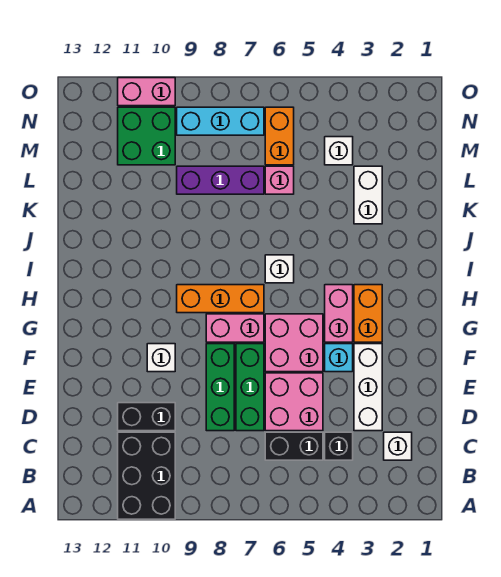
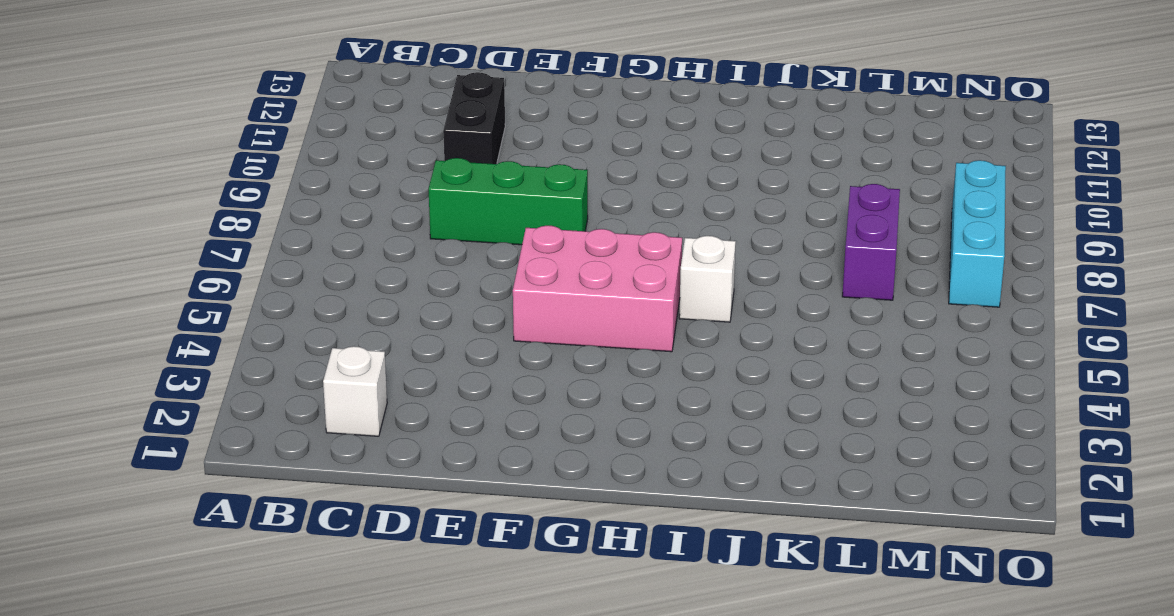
pink 2x3 brick [513,226,682,352] -> pink 2x2 brick [265,314,323,372]
purple 1x2 brick [842,184,900,300] -> purple 1x3 brick [177,166,264,194]
none -> black 2x3 brick [118,432,175,519]
none -> black 1x1 brick [325,432,353,460]
none -> black 1x2 brick [265,432,323,460]

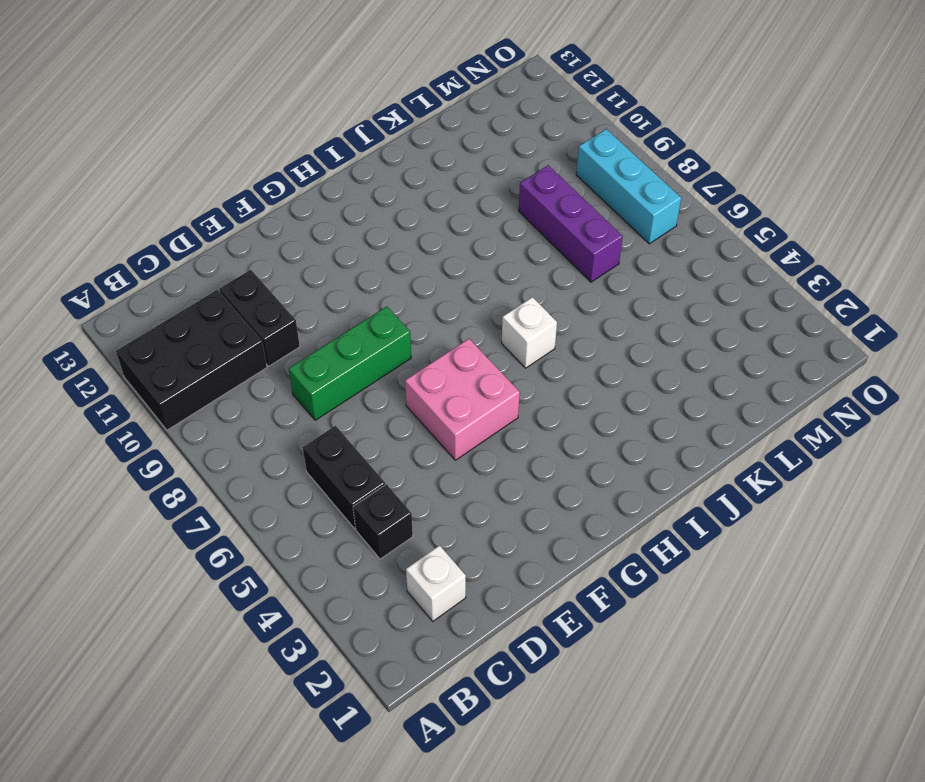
none -> white 1x3 brick [354,344,382,431]
none -> pink 2x2 brick [265,373,323,431]
none -> green 1x3 brick [236,344,264,431]

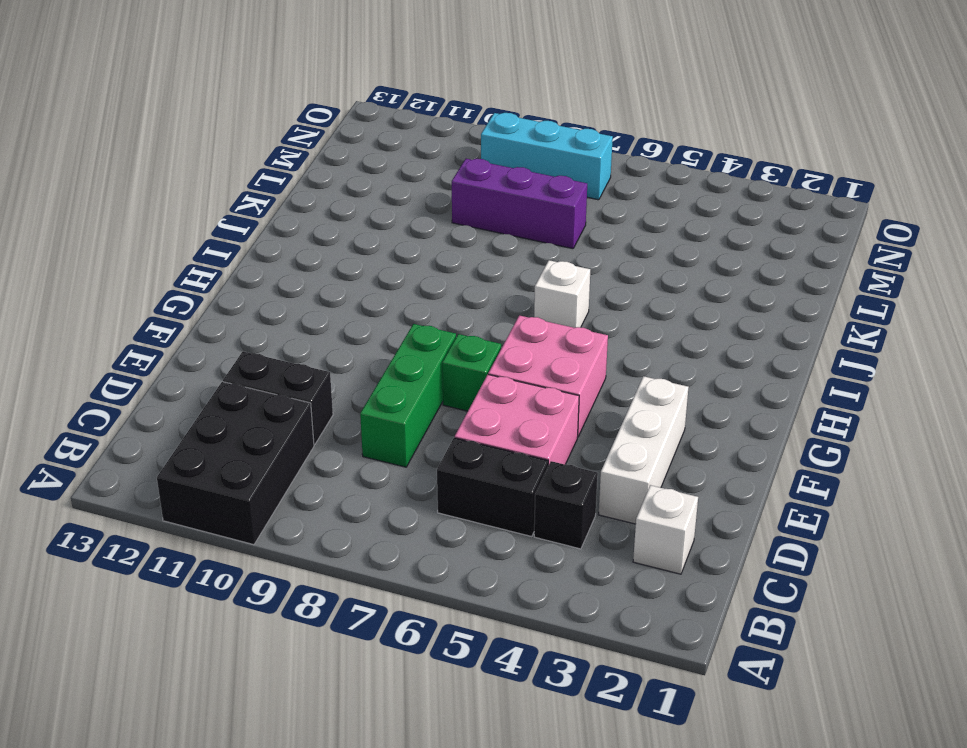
green 1x1 brick [442,334,501,411] -> green 1x3 brick [236,344,264,431]
none -> cyan 1x1 brick [325,344,353,372]
none -> white 1x1 brick [147,344,175,372]
none -> orange 1x2 brick [354,285,382,342]

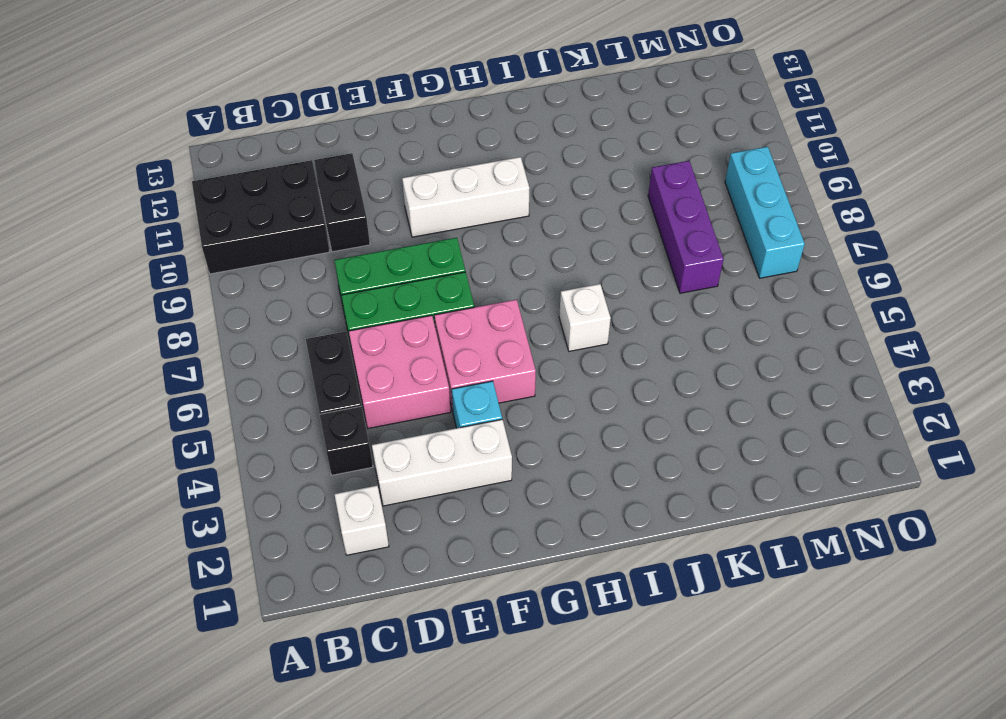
white 1x3 brick [402,157,529,237] -> white 1x1 brick [147,344,175,372]
none -> orange 1x2 brick [354,285,382,342]
none -> pink 1x2 brick [325,285,353,342]
none -> pink 1x2 brick [206,314,264,342]

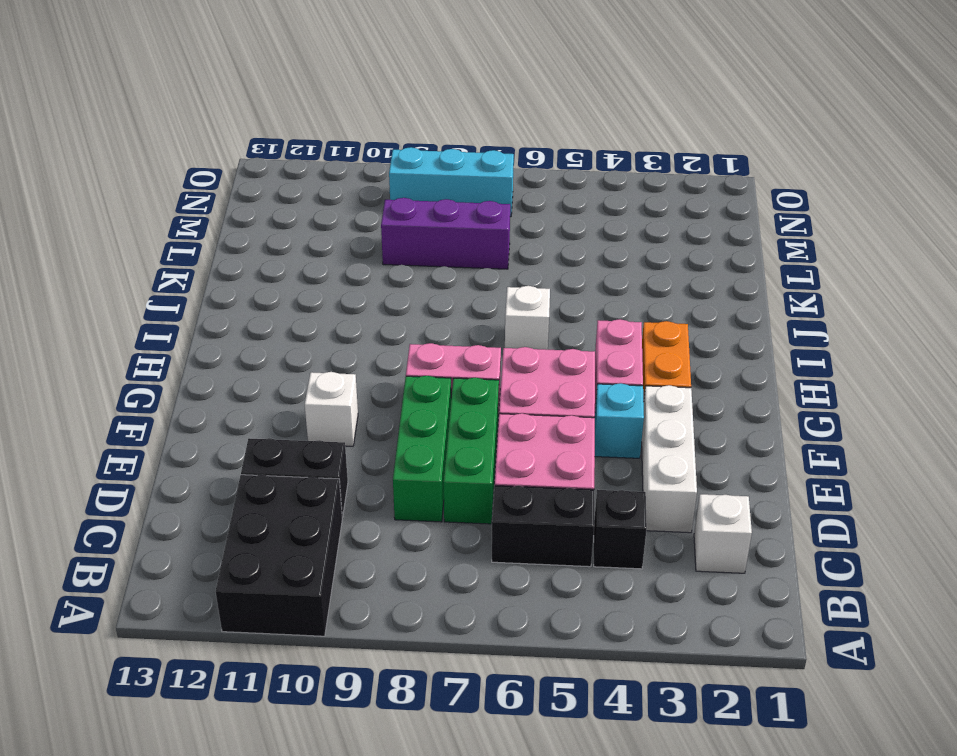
none -> orange 1x3 brick [177,285,264,313]
none -> white 1x2 brick [354,166,382,224]
none -> pink 1x1 brick [265,166,294,194]

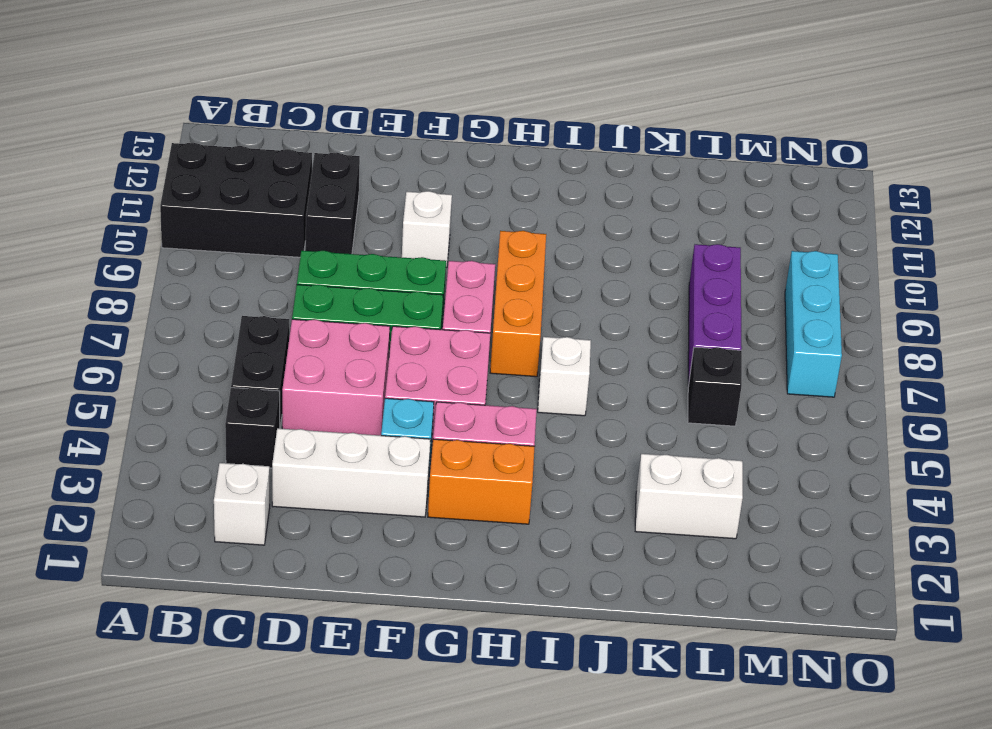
black 1x1 brick [688,347,742,426] -> pink 1x1 brick [265,166,294,194]
none -> white 1x1 brick [325,137,353,165]
none -> orange 1x2 brick [265,107,294,165]
none -> green 2x2 brick [118,107,175,165]

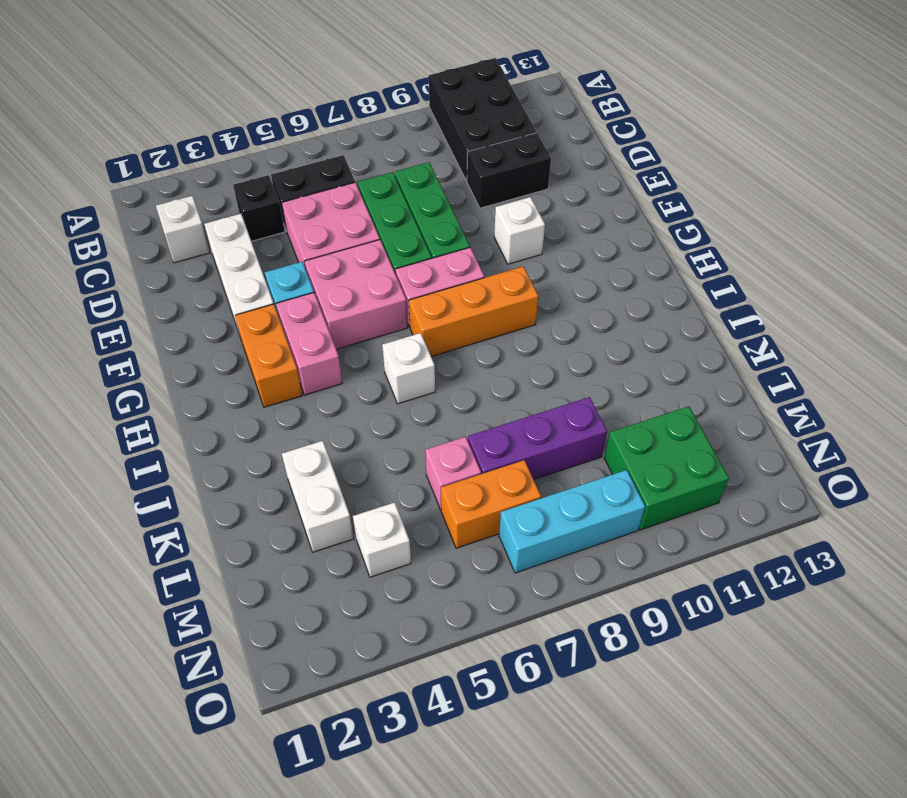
orange 1x2 brick [441,460,541,548] -> orange 1x2 brick turned to [265,107,294,165]
none -> pink 1x2 brick [118,78,175,106]

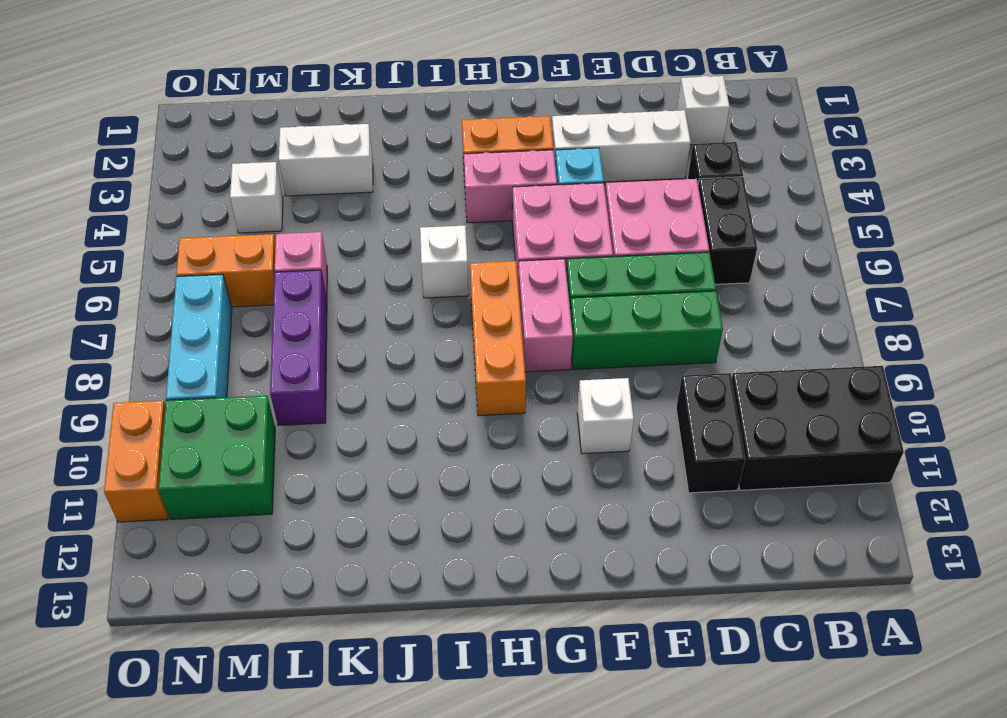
orange 1x2 brick [104,401,168,522] -> pink 1x2 brick [118,78,175,106]

